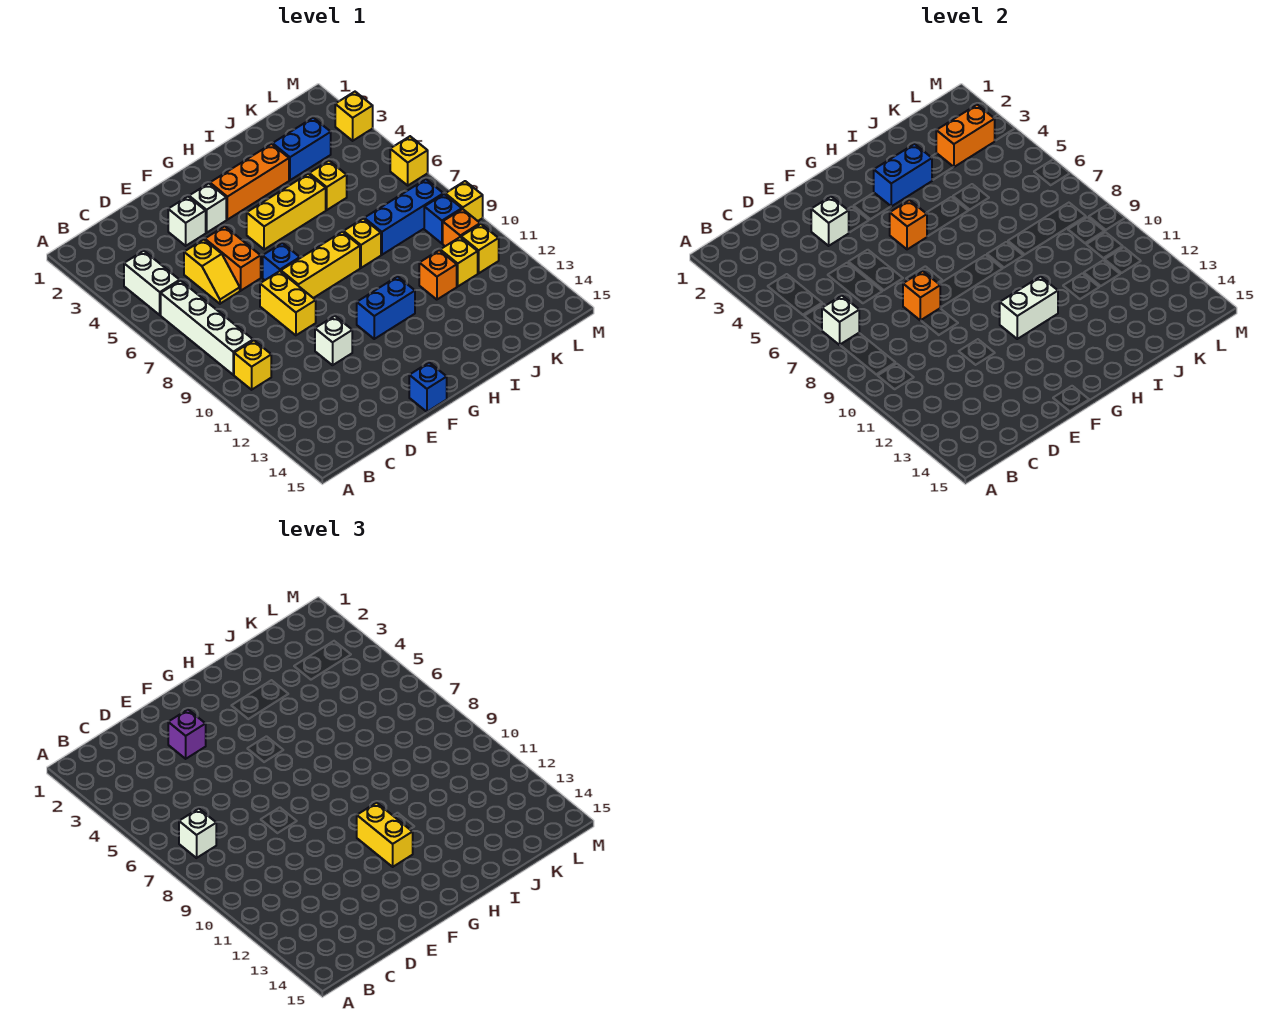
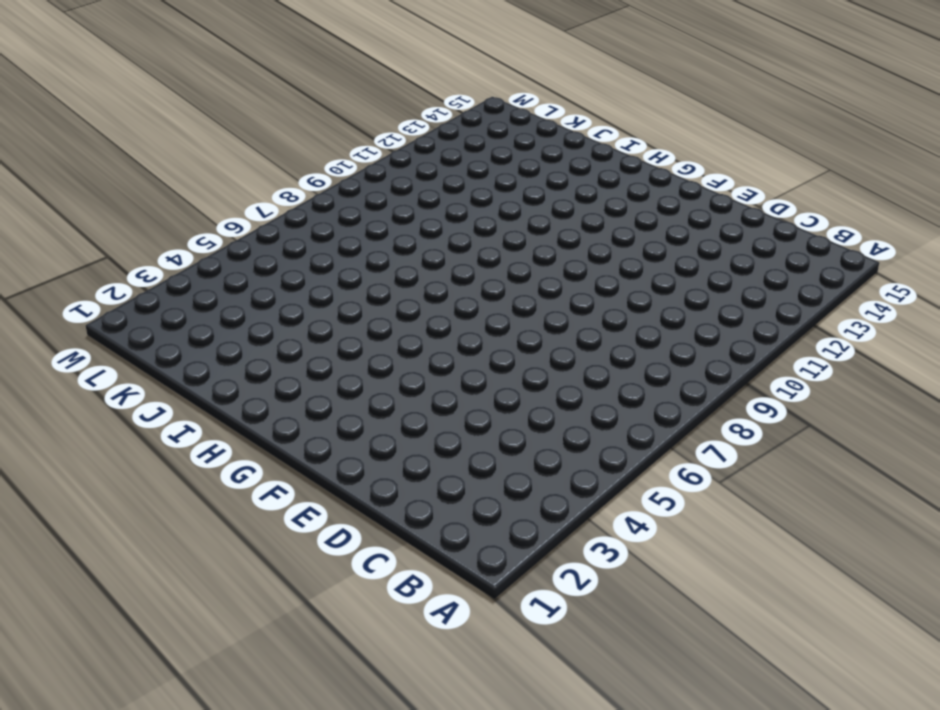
none -> white 1x2 brick [124,251,180,315]
none -> white 1x4 brick [161,281,253,375]
none -> yellow 1x1 brick [234,340,271,390]
none -> yellow 1x2 slope [184,240,240,304]

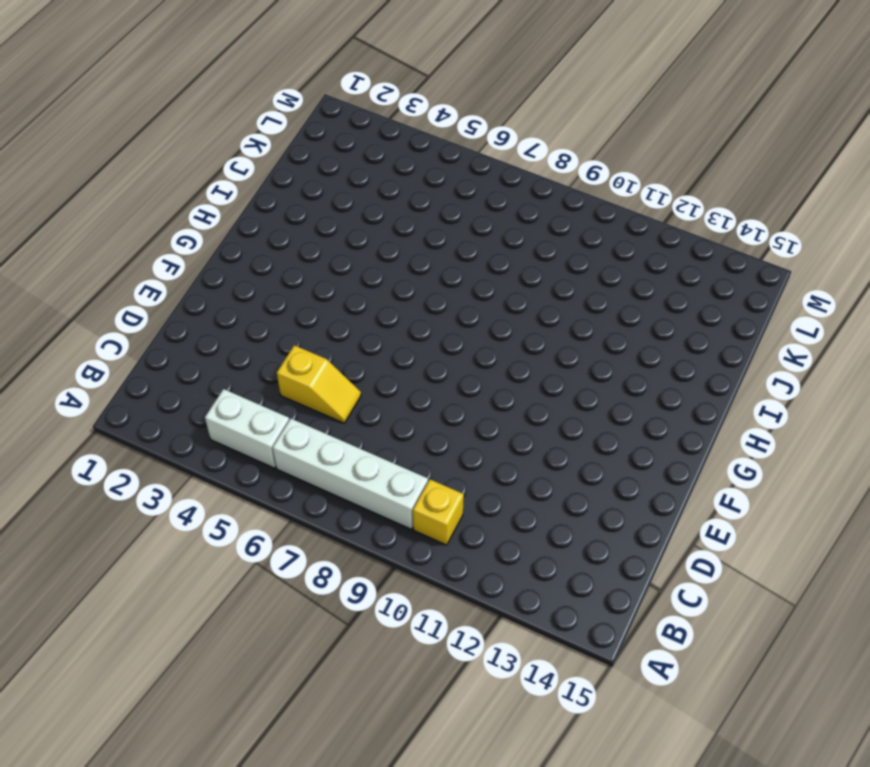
none -> white 1x1 brick [168,197,206,246]
none -> orange 1x2 brick [205,226,261,291]
none -> yellow 1x2 brick [260,271,316,335]
none -> white 1x1 brick [315,316,352,365]

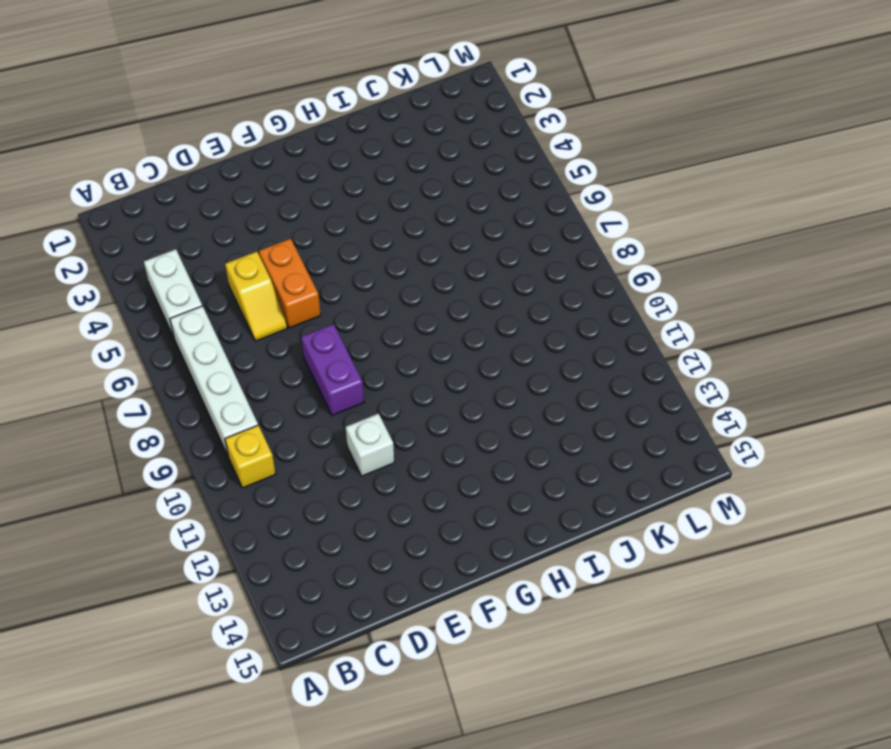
purple 1x2 brick [301,324,364,415] -> yellow 1x2 brick [260,271,316,335]
none -> white 1x1 brick [168,197,206,246]
none -> white 1x1 brick [189,183,226,233]
none -> blue 1x1 brick [263,243,300,280]
none -> yellow 1x3 brick [281,232,360,298]

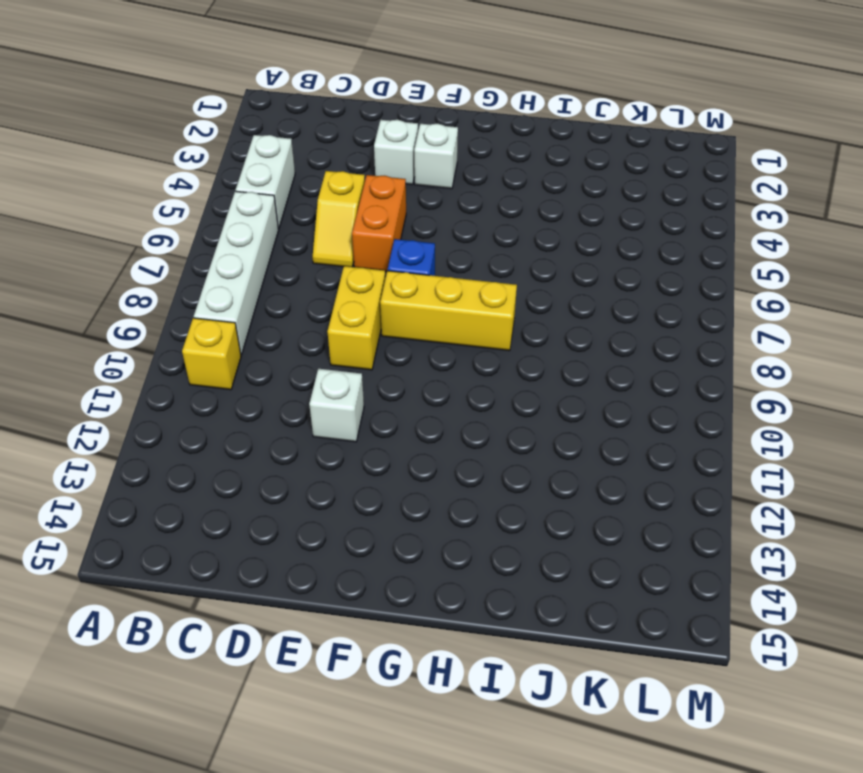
none -> blue 1x1 brick [409,363,447,412]
none -> orange 1x3 brick [210,144,289,220]
none -> yellow 1x3 brick [247,174,326,249]
none -> blue 1x2 brick [357,277,415,339]

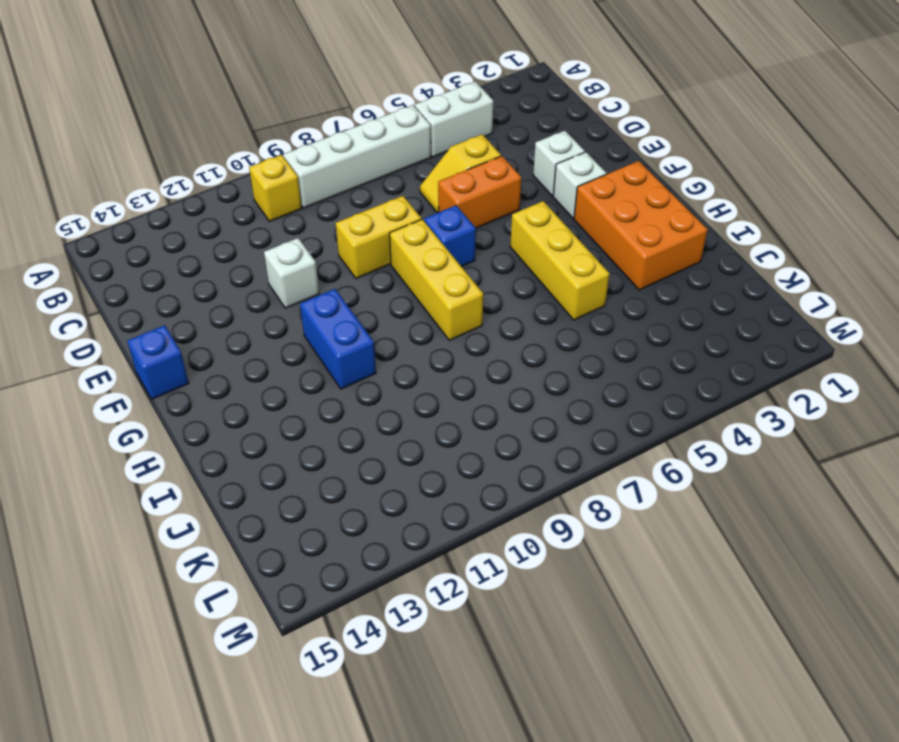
orange 2x3 brick [574,161,708,290] -> orange 1x3 brick [210,144,289,220]
none -> yellow 1x1 brick [343,219,381,268]
none -> blue 1x2 brick [273,118,331,180]
none -> yellow 1x1 brick [309,161,347,210]
none -> blue 1x3 brick [364,179,443,255]

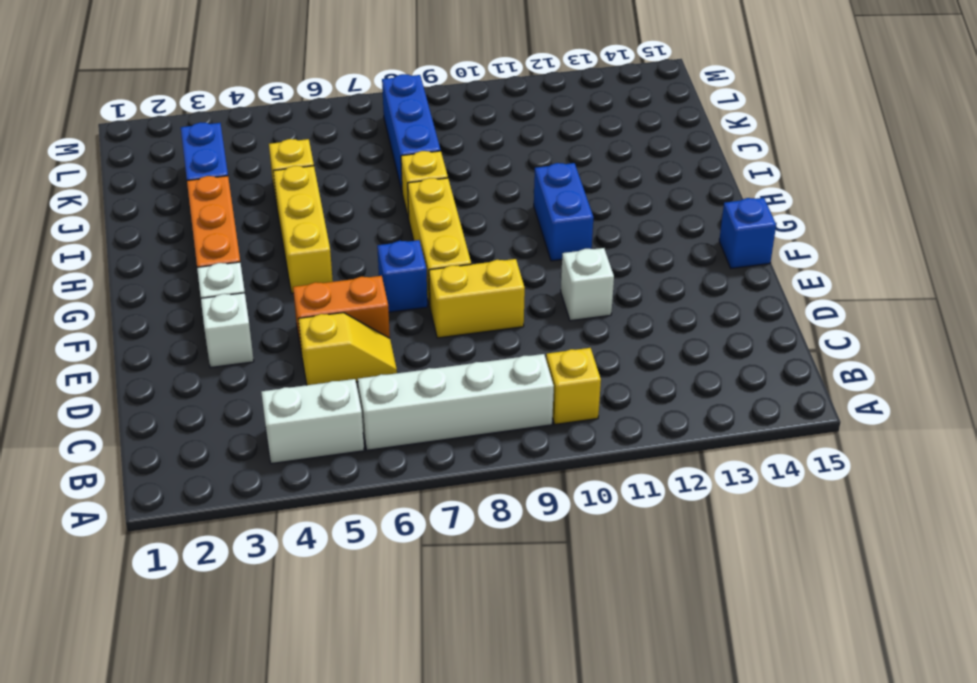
none -> orange 1x1 brick [419,250,457,300]
none -> yellow 1x1 brick [440,237,478,286]
none -> blue 1x1 brick [424,194,462,243]
none -> orange 1x1 brick [443,209,480,246]

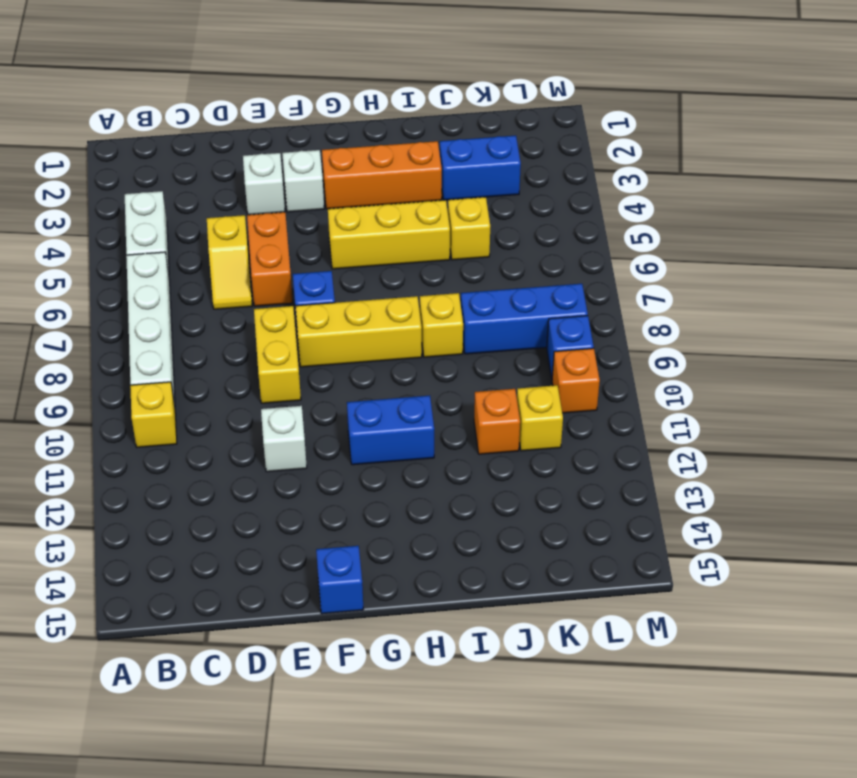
none -> yellow 1x1 brick [461,224,499,273]
none -> yellow 1x1 brick [335,92,373,141]
none -> yellow 1x1 brick [390,136,428,185]
none -> yellow 1x1 brick [445,181,483,221]

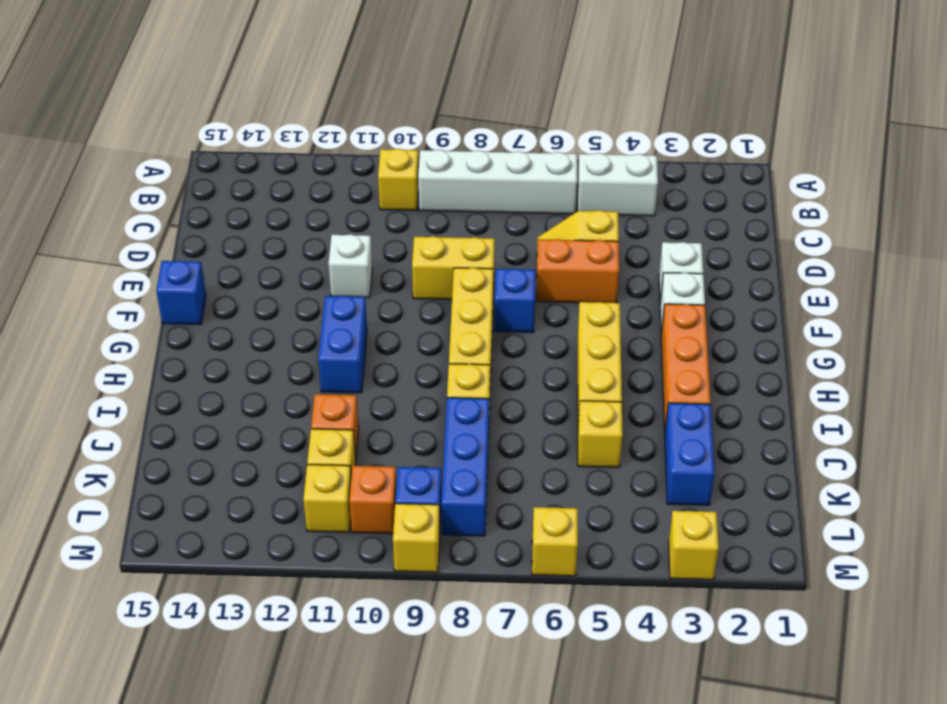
none -> white 1x1 brick [822,296,859,345]
none -> white 1x1 brick [811,197,849,246]
none -> orange 1x1 brick [903,271,940,320]
none -> orange 1x1 brick [890,200,927,249]

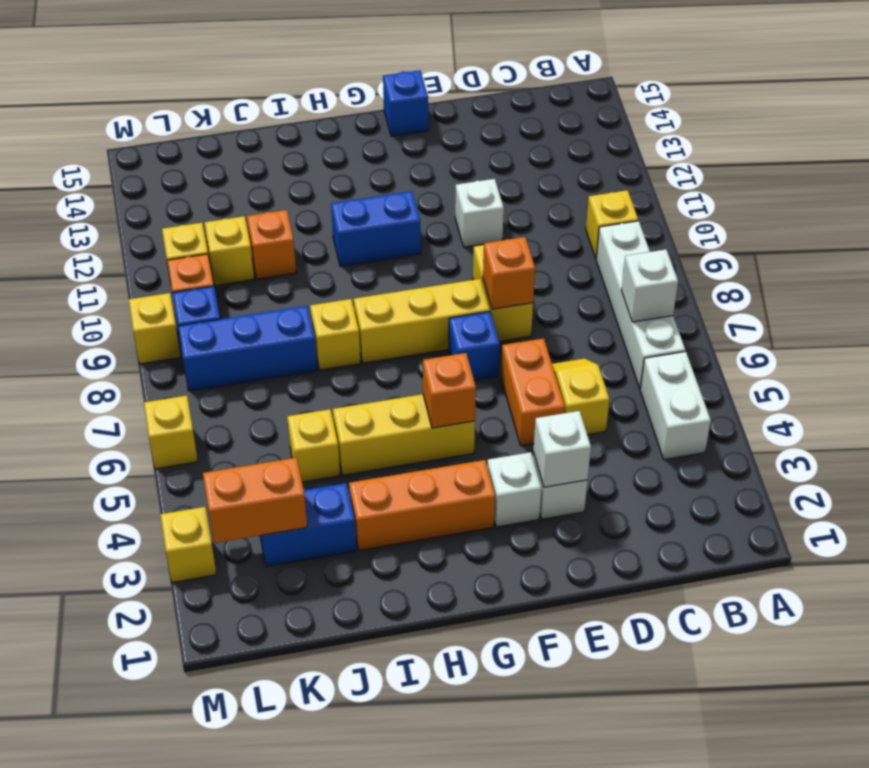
none -> white 1x2 brick [1000,277,1058,339]
none -> blue 1x2 brick [874,144,932,206]
none -> white 1x1 brick [179,809,216,858]
none -> purple 1x1 brick [168,710,206,759]

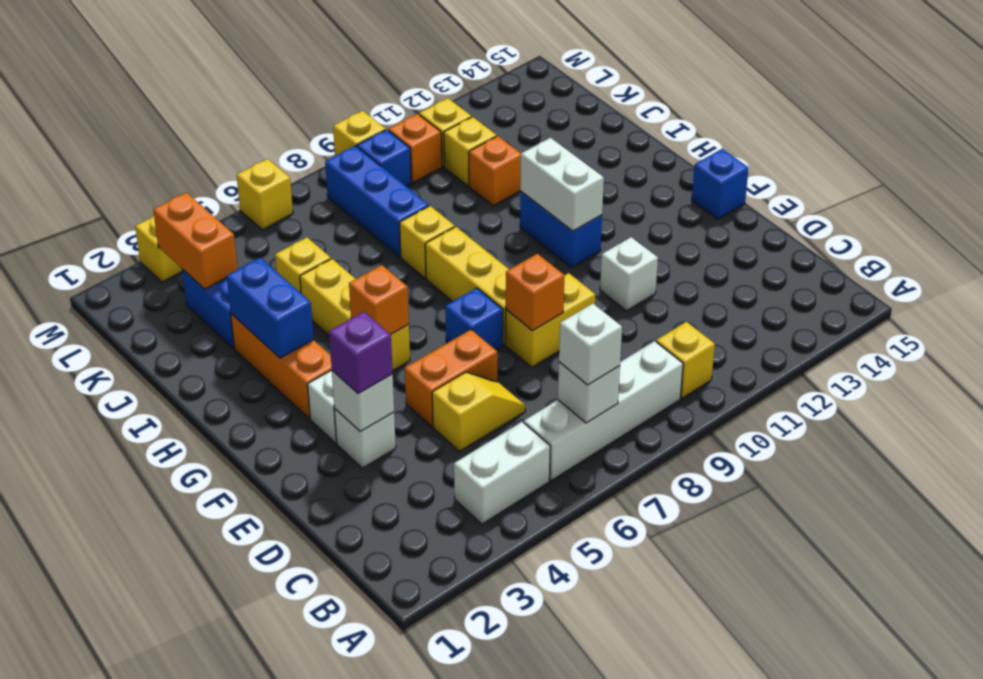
none -> yellow 1x2 brick [357,803,413,867]

